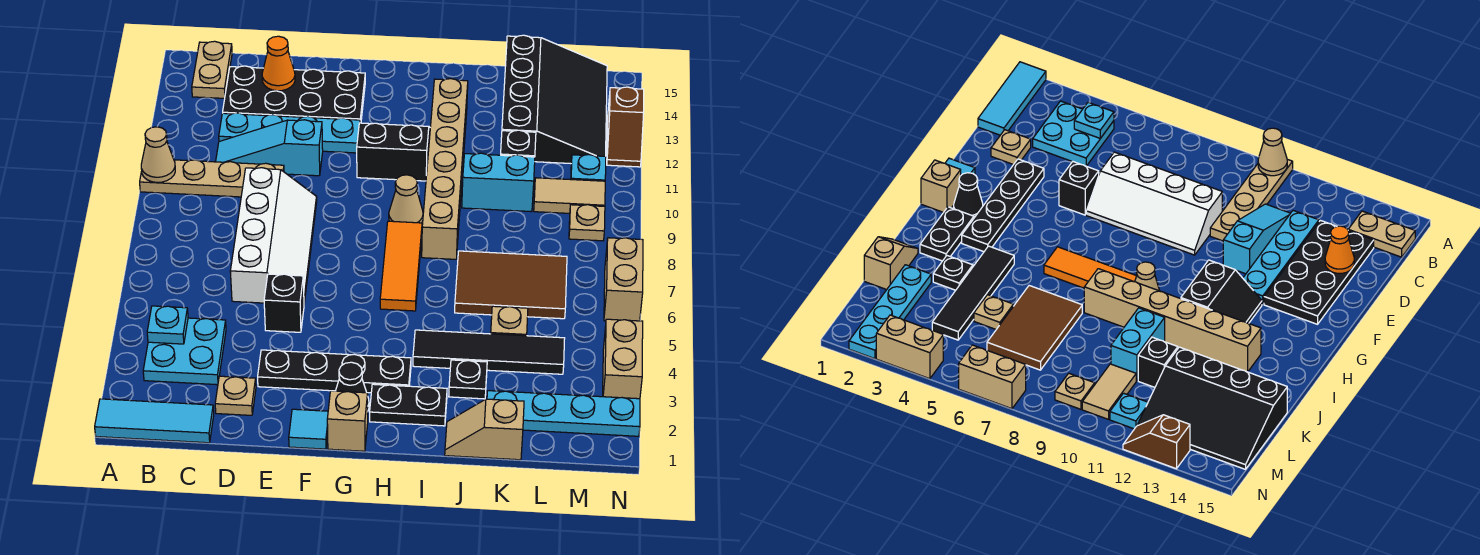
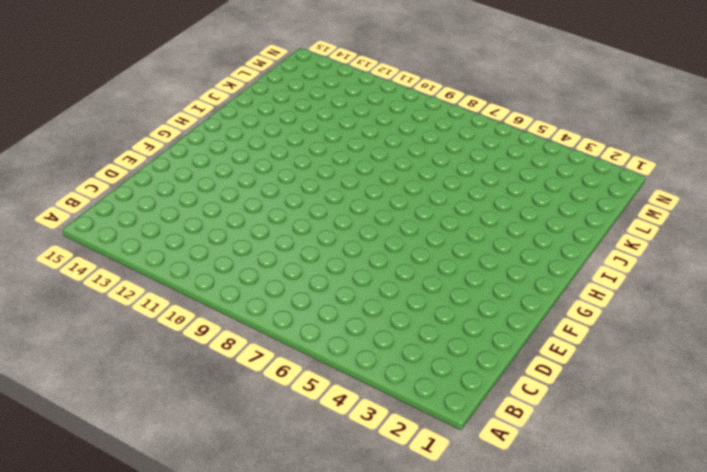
none -> cyan 1x3 tile [95,399,214,443]
none -> tan 1x4 plate [140,160,284,197]
none -> cyan 2x2 plate [143,318,226,385]
none -> tan 1x2 plate [192,41,232,98]

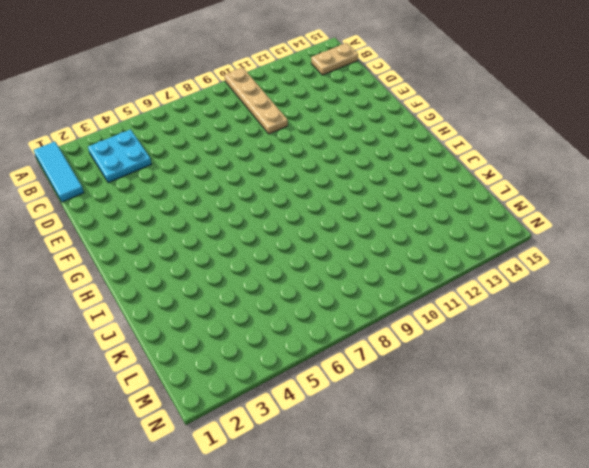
none -> cyan 1x3 slope [216,120,323,176]
none -> cyan 1x4 plate [219,113,360,153]
none -> black 2x4 plate [223,66,365,123]
none -> tan 1x1 plate [215,376,256,415]

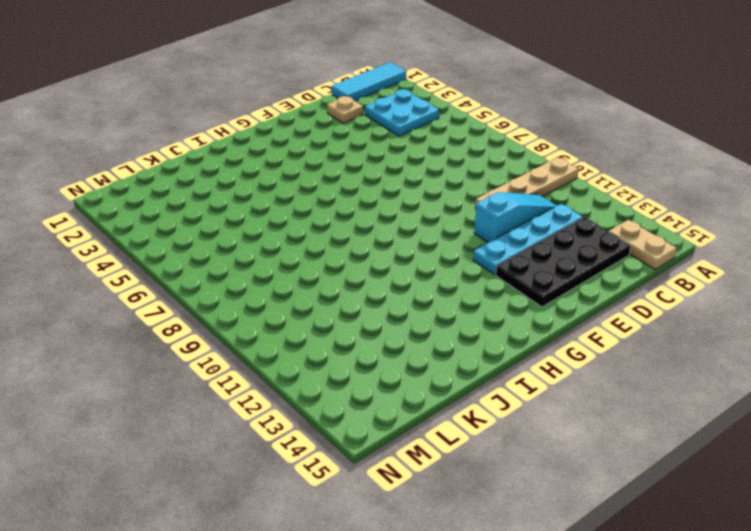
none -> white 2x4 slope [230,168,317,303]
none -> black 1x4 plate [258,350,411,393]
none -> black 1x1 brick [264,274,304,332]
none -> cyan 1x1 tile [289,409,328,449]

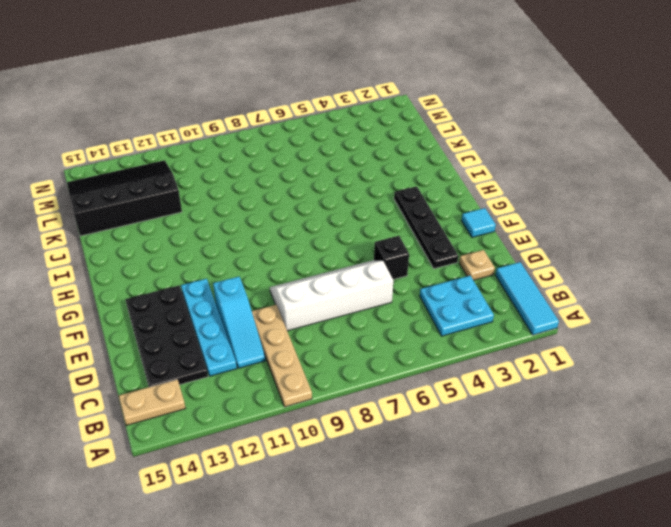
none -> tan 1x1 brick [327,391,368,451]
none -> black 1x1 cone [336,362,369,410]
none -> black 2x2 slope [357,123,430,181]
none -> black 1x2 plate [370,384,447,426]

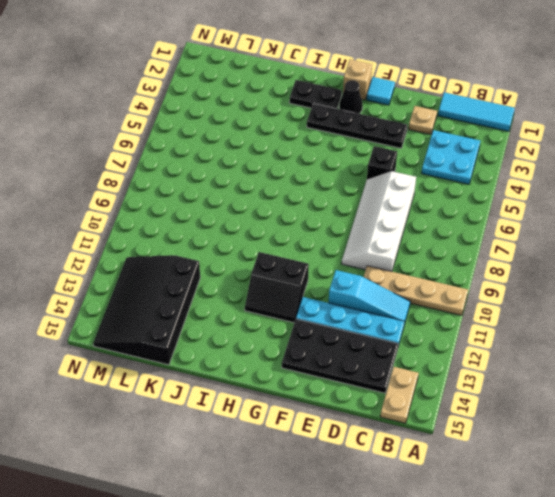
none -> orange 1x3 tile [380,221,422,311]
none -> tan 1x1 cone [389,175,423,223]
none -> black 1x4 tile [413,330,565,374]
none -> tan 1x6 brick [422,79,468,259]

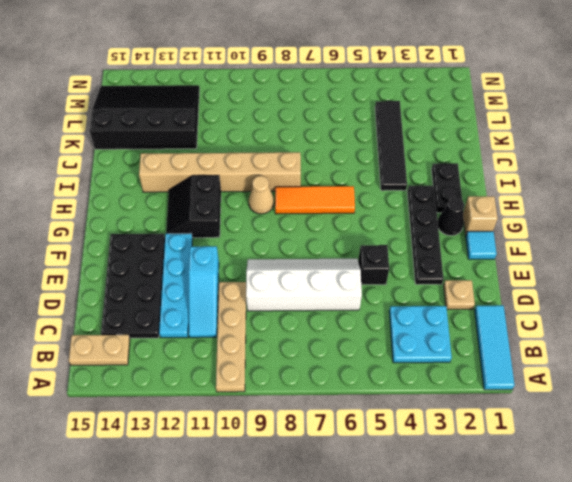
none -> tan 1x2 slope [445,399,524,460]
none -> black 1x1 plate [449,360,487,399]
none -> brown 2x3 tile [455,251,567,319]
none -> cyan 1x2 brick [462,153,535,212]

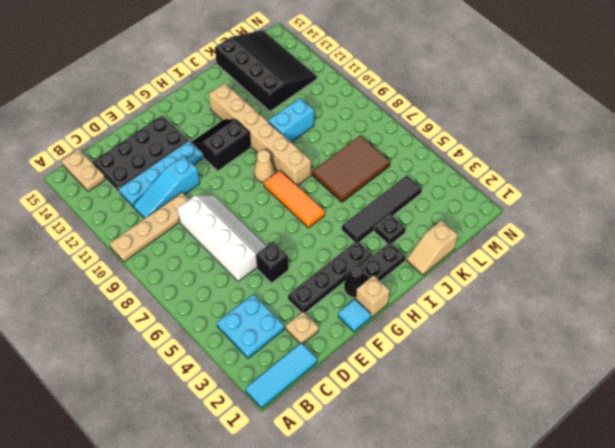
none -> cyan 1x4 plate [487,391,640,436]
none -> tan 1x1 plate [491,306,528,336]
none -> black 1x1 brick [501,130,536,157]
none -> tan 1x2 tile [534,178,605,213]

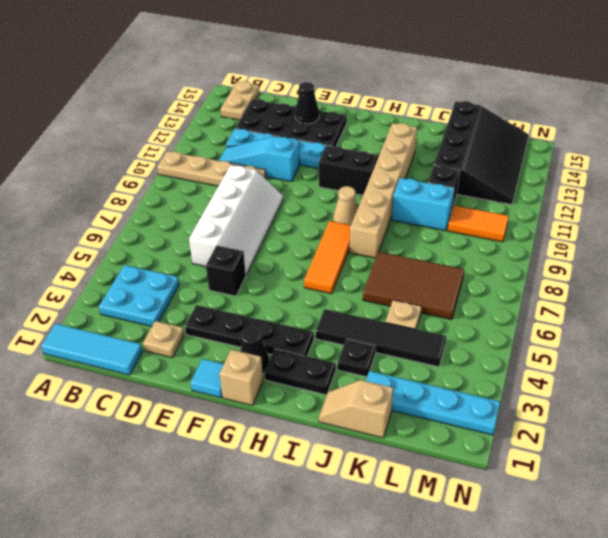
black 1x1 cone [295,82,319,124] -> none
orange 1x2 tile [447,205,509,242] -> tan 1x2 tile [534,178,605,213]
none -> tan 1x1 plate [569,205,605,241]
none -> cyan 1x1 plate [571,155,606,181]
none -> tan 1x2 brick [603,319,643,399]
none -> tan 1x2 brick [604,238,643,321]

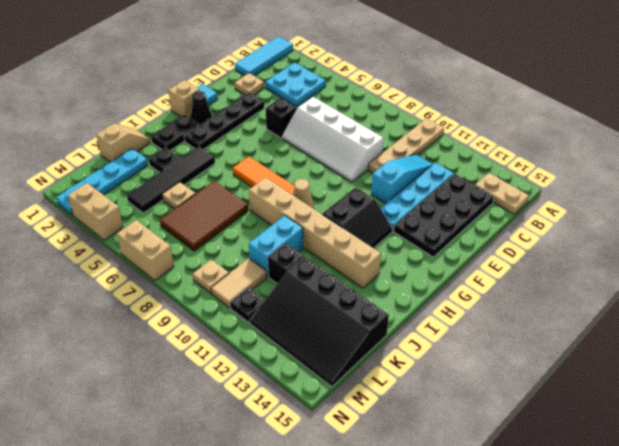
black 1x1 plate [230,287,265,323] -> cyan 1x1 plate [571,155,606,181]
none -> brown 1x2 slope [607,87,644,167]
none -> tan 1x1 cone [141,127,175,183]
none -> cyan 1x1 plate [147,306,188,344]
none -> orange 1x1 cone [262,36,295,91]

